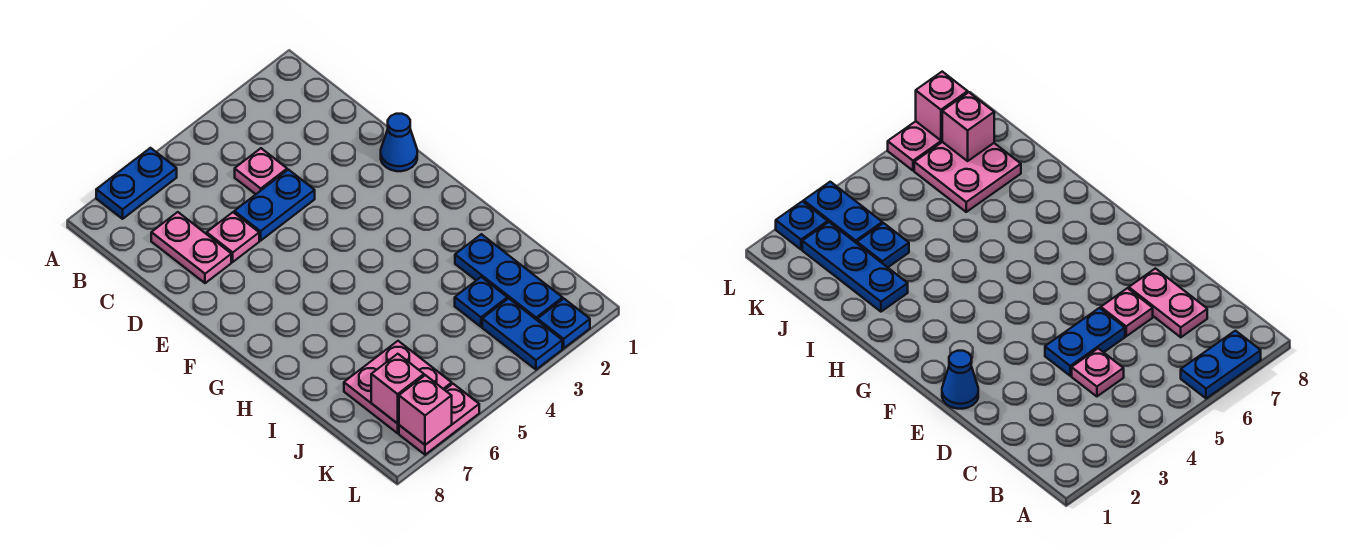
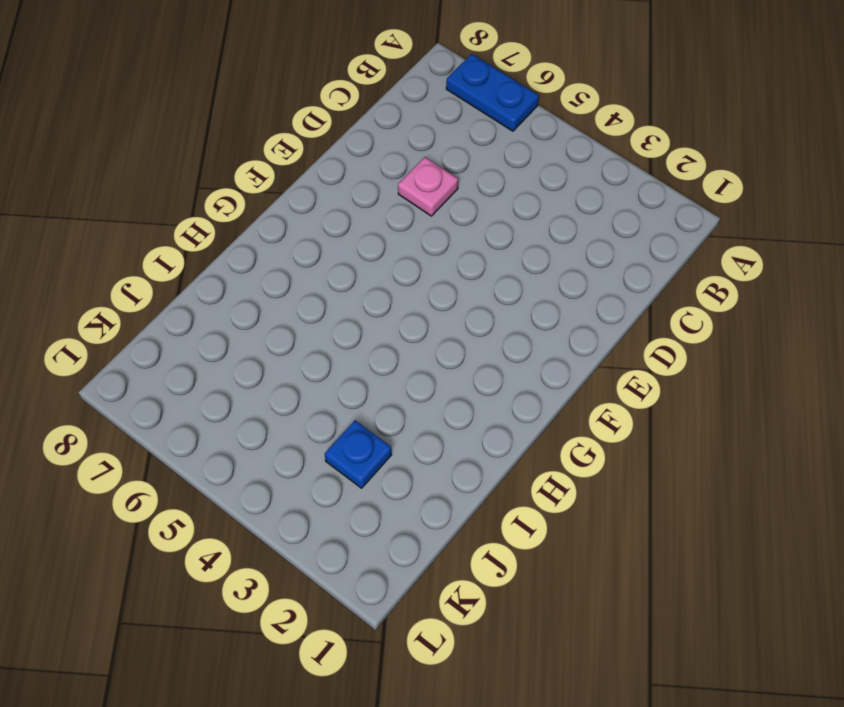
none -> pink 1x1 plate [235,148,287,194]
none -> pink 1x2 plate [151,212,231,283]
none -> blue 1x2 plate [234,170,315,241]

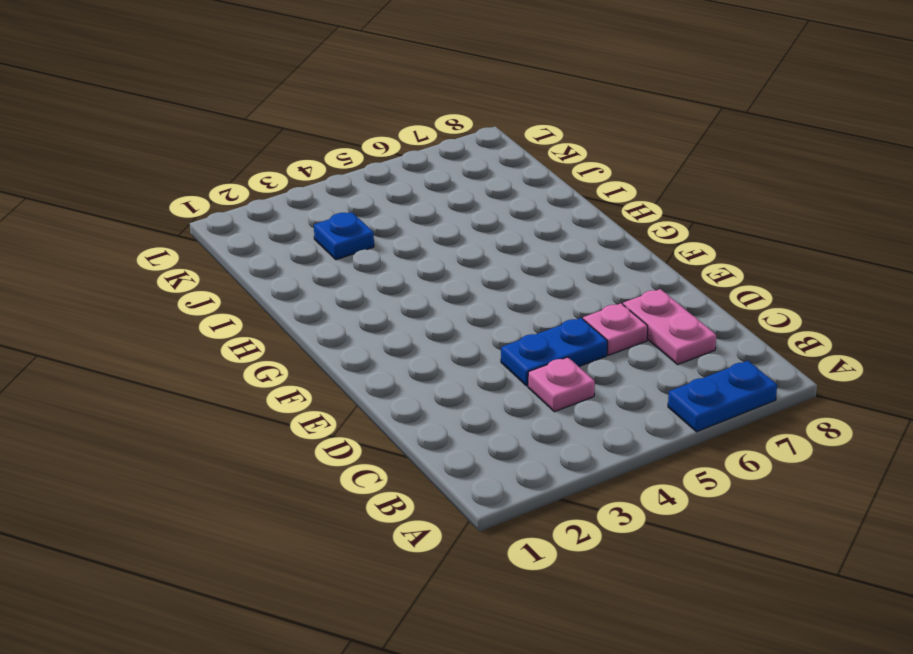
none -> blue 1x1 cone [381,114,417,171]
none -> blue 1x3 plate [455,234,563,321]
none -> pink 2x2 plate [344,341,452,433]

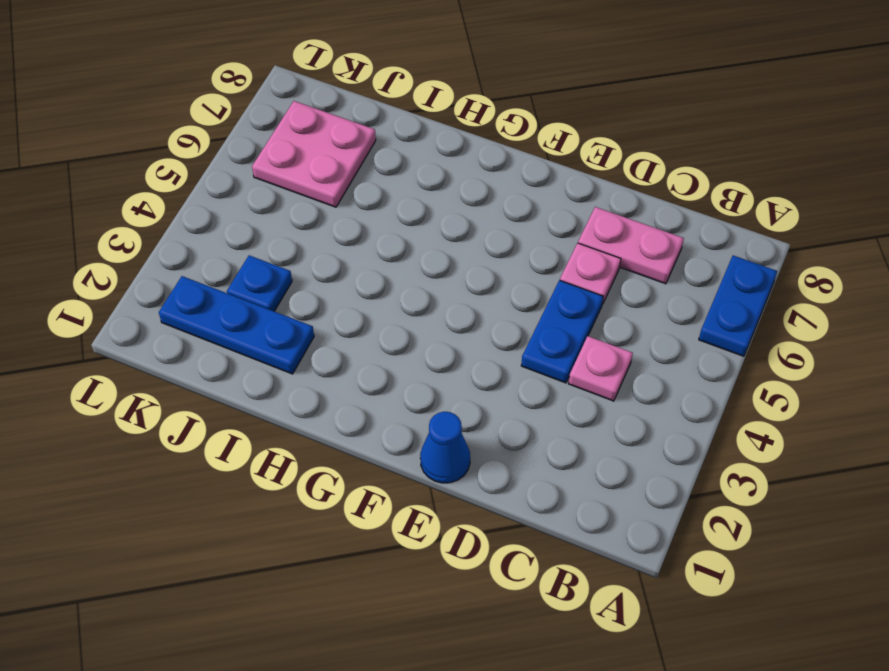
none -> blue 1x2 plate [482,298,562,370]
none -> blue 1x1 plate [538,299,590,348]
none -> pink 1x2 plate [399,384,479,455]

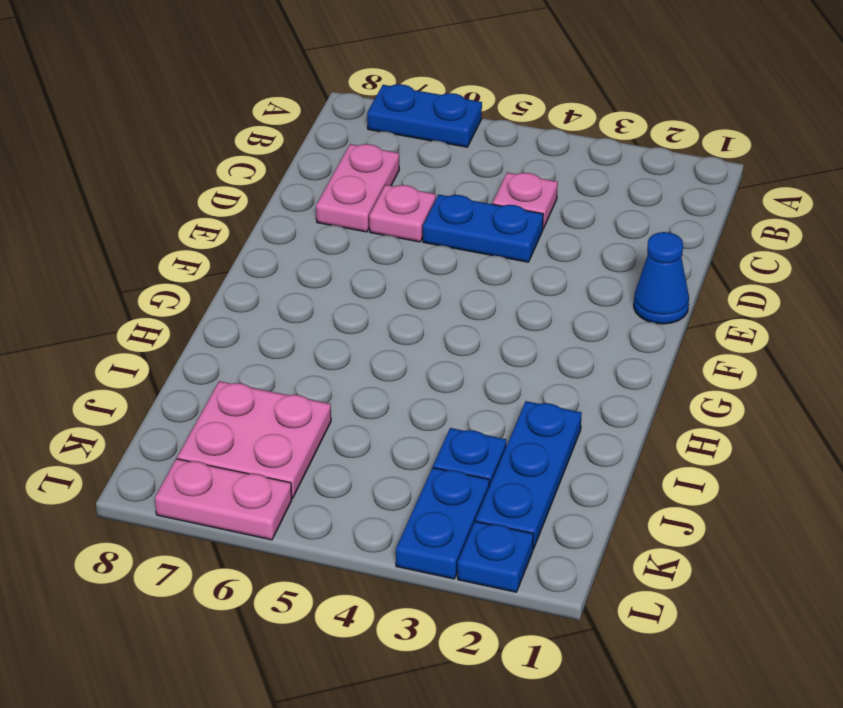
none -> pink 1x1 brick [371,354,424,424]
none -> pink 1x1 brick [399,375,452,445]

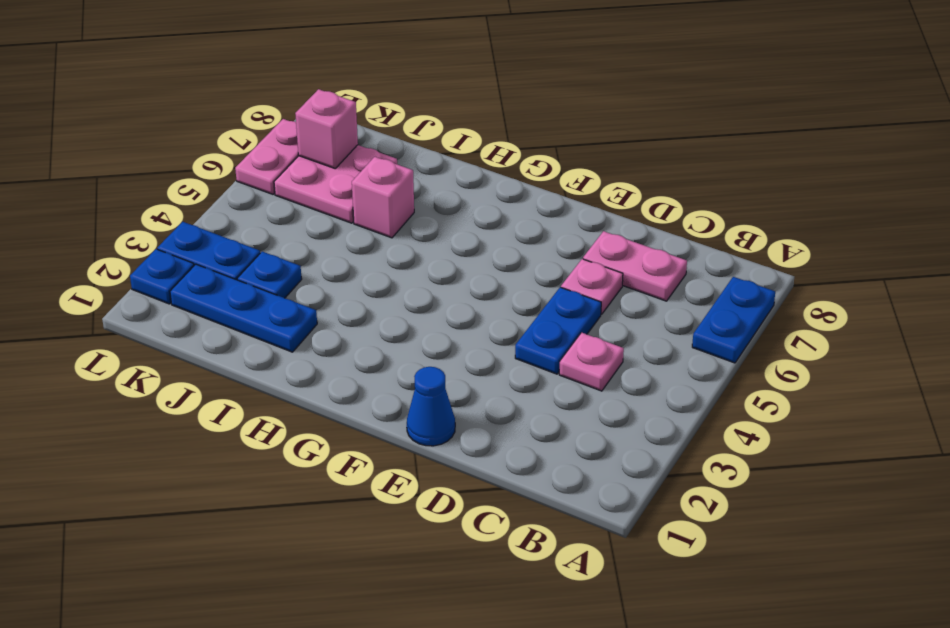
pink 1x1 brick [352,157,414,238] -> pink 1x1 brick moved to [399,375,452,445]

